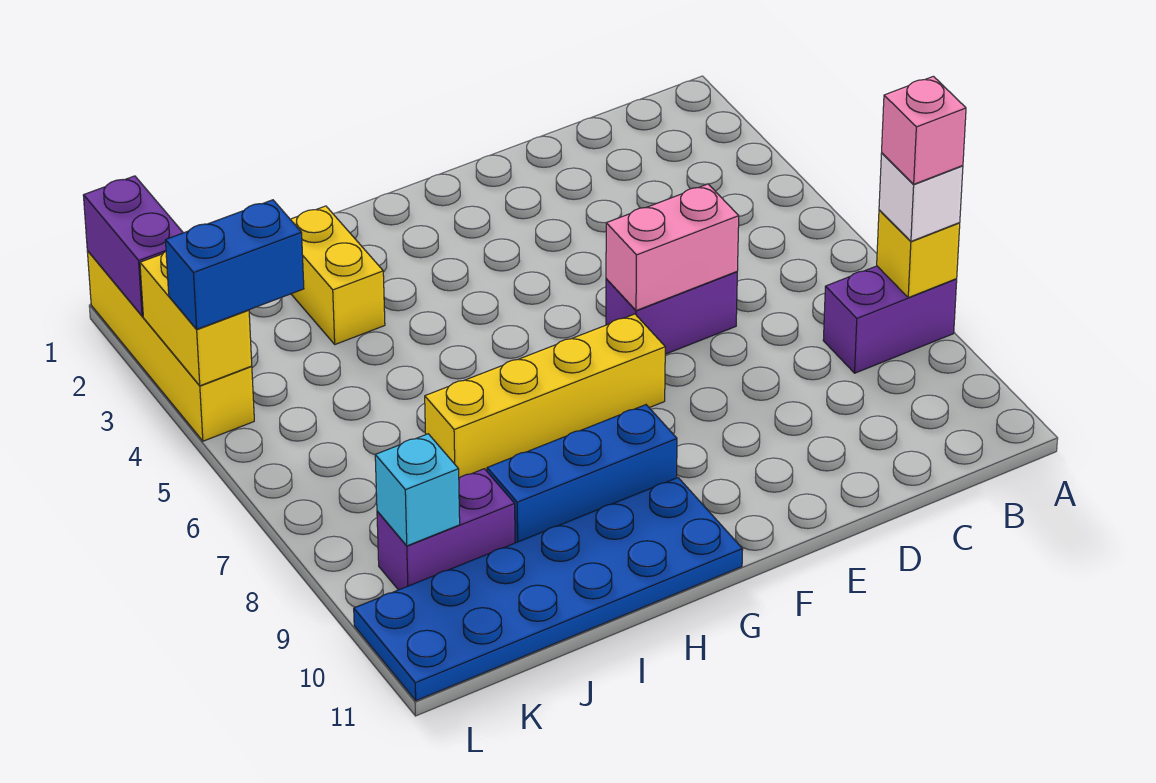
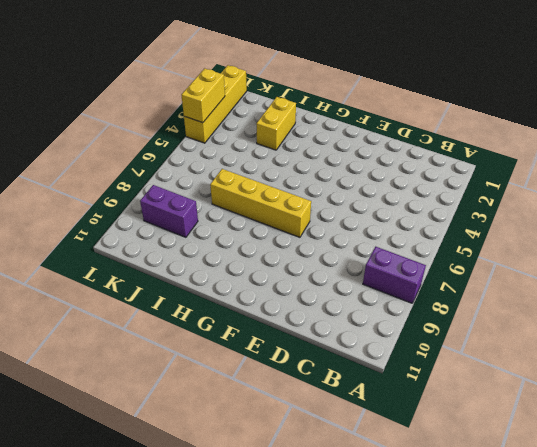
none -> purple 1x2 brick [606,272,737,354]
none -> blue 1x3 brick [487,405,677,543]
none -> blue 2x6 plate [354,478,743,701]

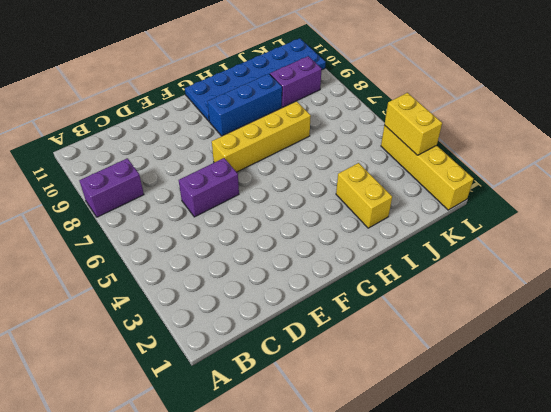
none -> yellow 1x1 brick [877,210,960,298]
none -> pink 1x2 brick [606,184,739,311]
none -> cyan 1x1 brick [375,434,460,546]

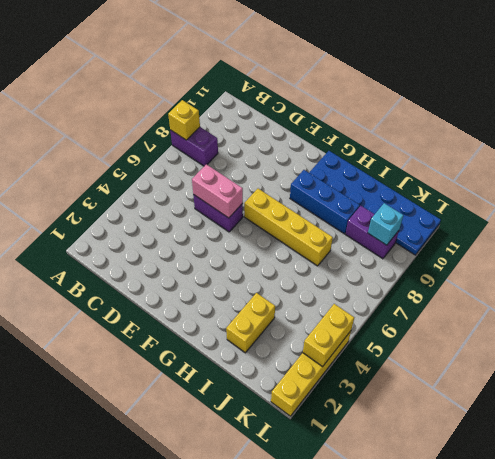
none -> purple 1x2 brick [83,176,183,316]
none -> white 1x1 brick [879,153,963,241]
none -> blue 1x2 brick [165,200,304,329]

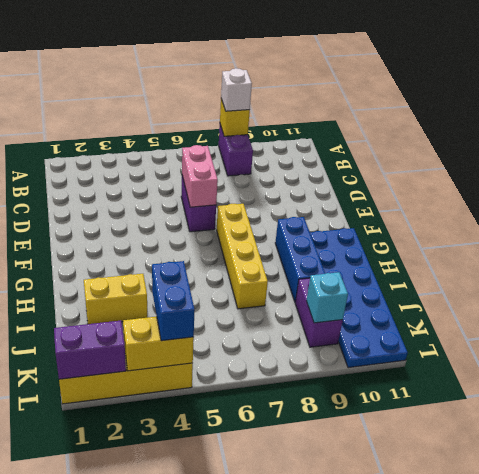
none -> pink 1x1 brick [882,76,966,184]

